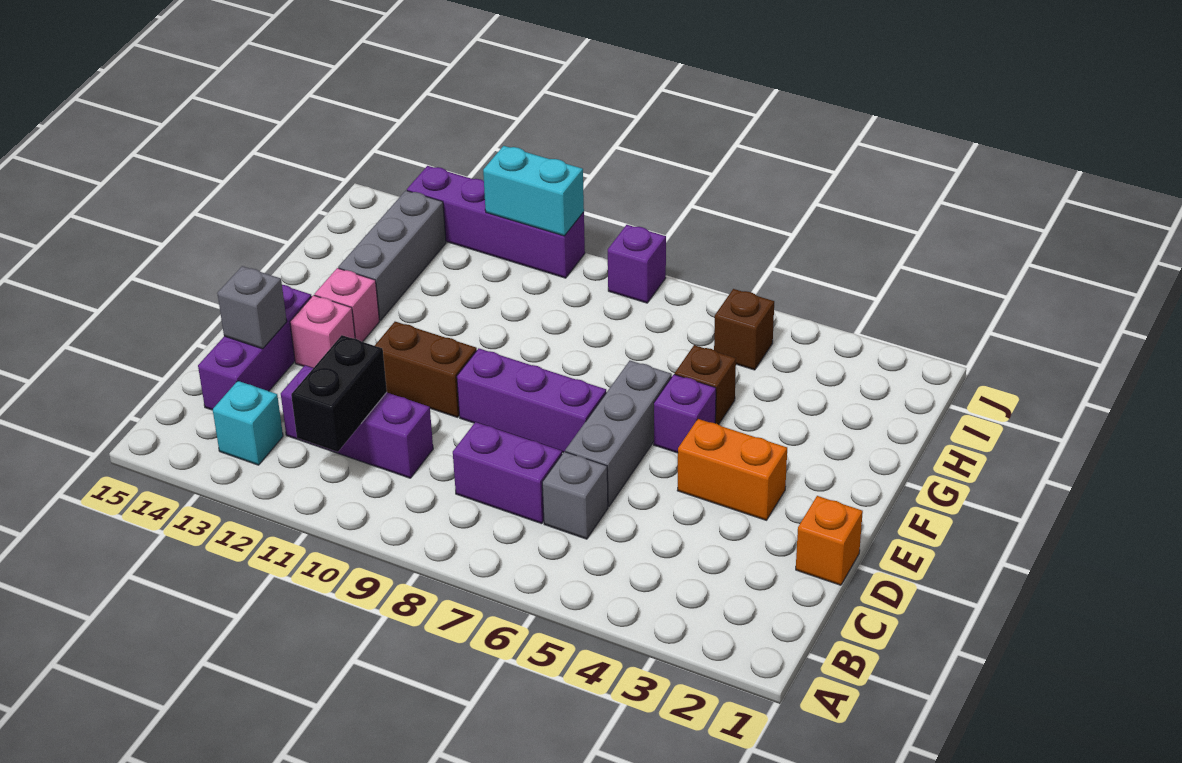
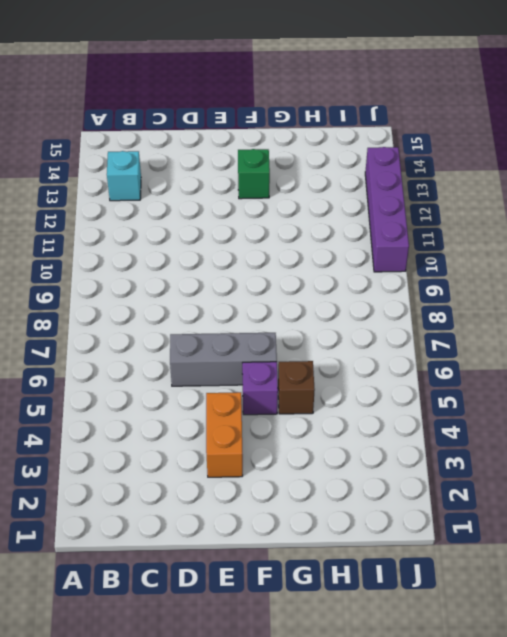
green 1x1 brick [238,149,270,199] -> pink 1x1 brick [315,268,380,342]
none -> grey 1x1 brick [542,452,608,539]
none -> purple 1x2 brick [453,422,562,524]
none -> purple 1x3 brick [281,365,433,478]

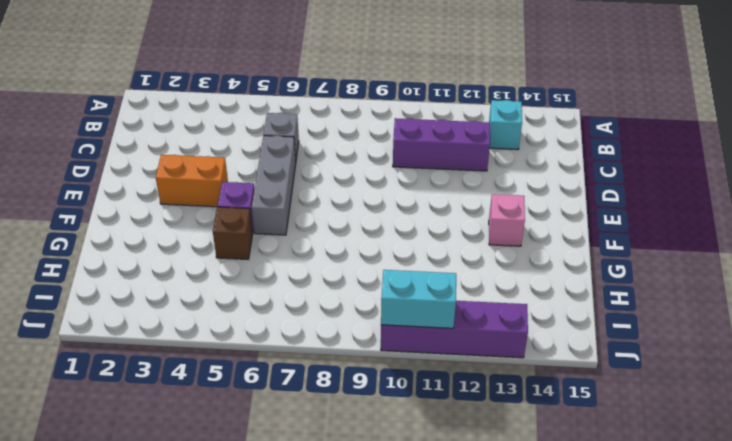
none -> purple 1x2 brick [453,422,562,524]
none -> purple 1x3 brick [198,285,312,410]
none -> orange 1x1 brick [796,496,863,585]

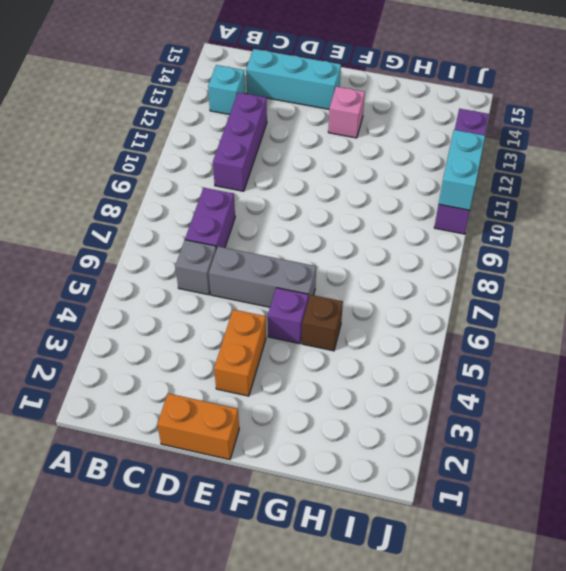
cyan 1x3 brick [246,49,341,109] -> purple 1x3 brick [198,285,312,410]
orange 1x2 brick [157,394,239,460] -> orange 1x1 brick [796,496,863,585]
none -> purple 1x3 brick [457,348,606,453]
none -> brown 1x2 brick [375,322,477,417]
none -> pink 1x1 brick [290,295,355,368]

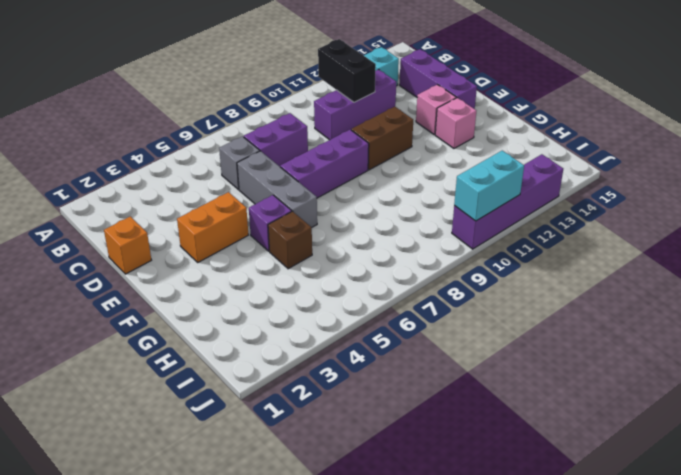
none -> grey 1x3 brick [338,191,446,320]
none -> brown 1x1 brick [714,289,774,370]
none -> purple 1x1 brick [608,225,666,303]

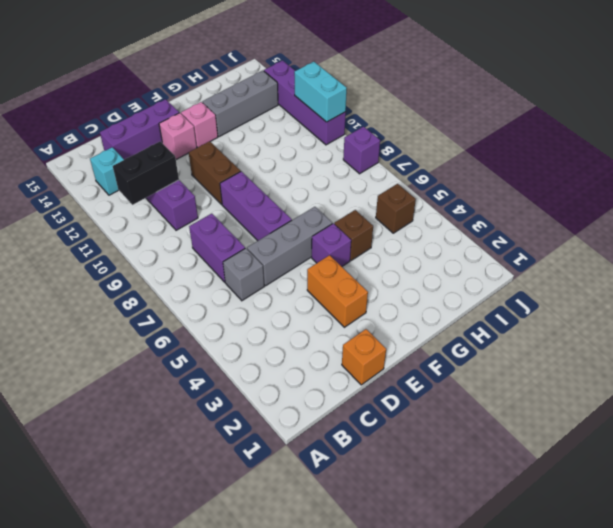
none -> grey 1x1 brick [217,266,287,349]

